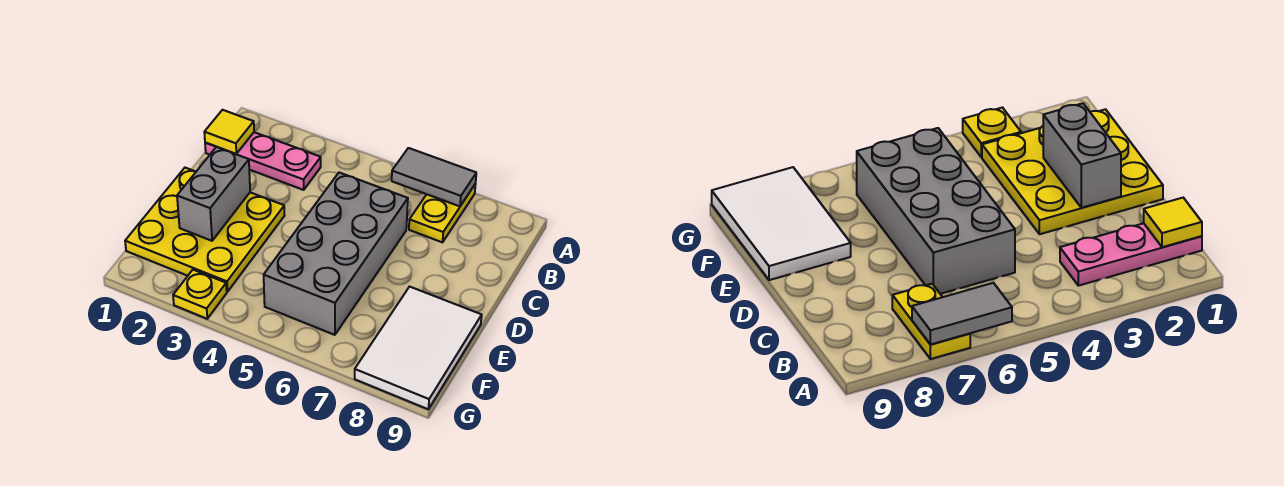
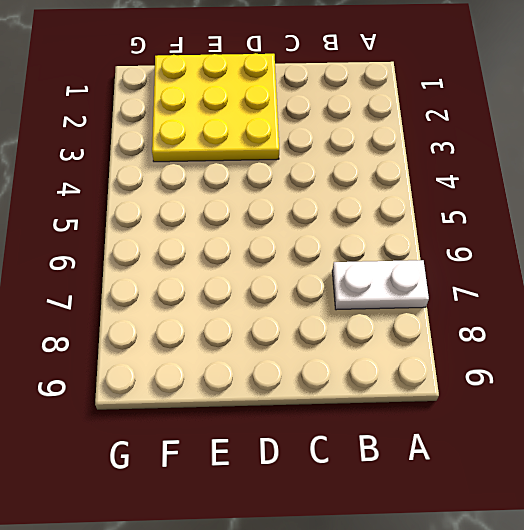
white 1x2 plate [332,260,429,310] -> yellow 1x2 plate [409,184,476,242]
none -> pink 1x3 plate [205,132,321,190]
none -> grey 2x4 brick [264,173,408,335]

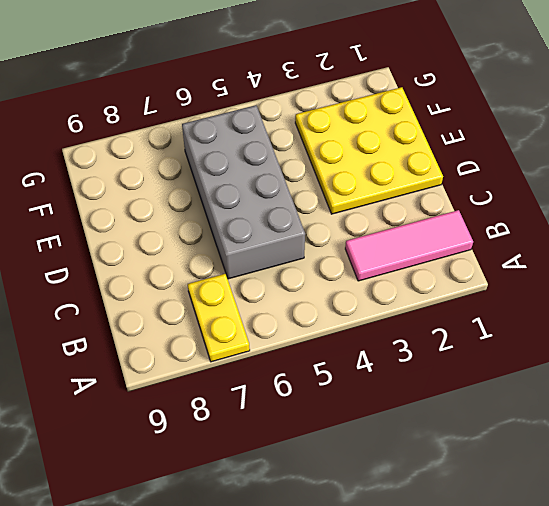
pink 1x3 tile [345,210,473,281] -> pink 1x3 plate [205,132,321,190]
none -> white 2x3 tile [355,287,482,409]
none -> yellow 1x1 plate [173,270,227,319]

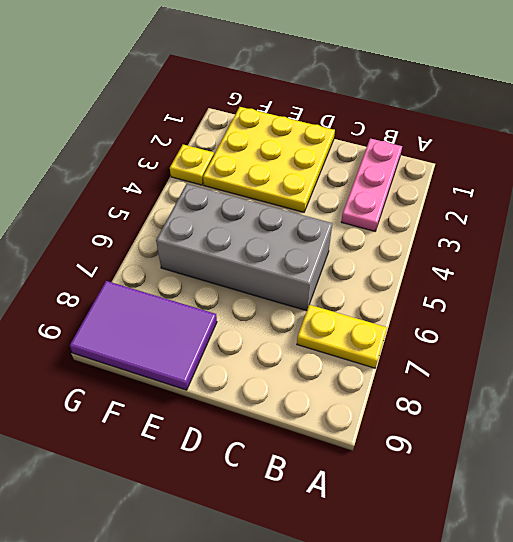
purple 2x3 tile [70,281,217,390] -> white 2x3 tile [355,287,482,409]
none -> grey 1x2 tile [392,148,476,206]
none -> yellow 1x1 tile [204,110,254,154]

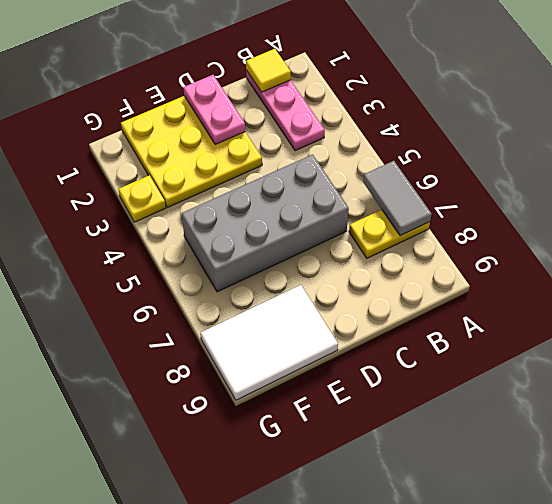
pink 1x2 plate [183,75,245,145] -> grey 1x2 brick [177,147,250,241]

